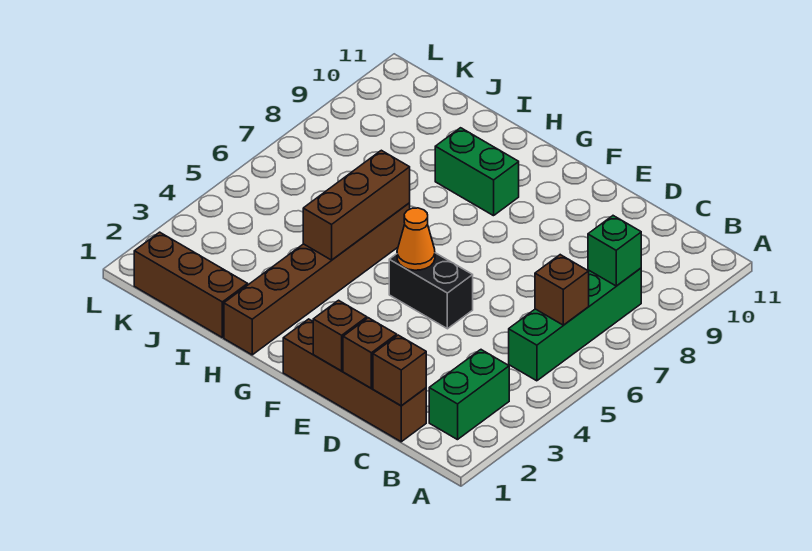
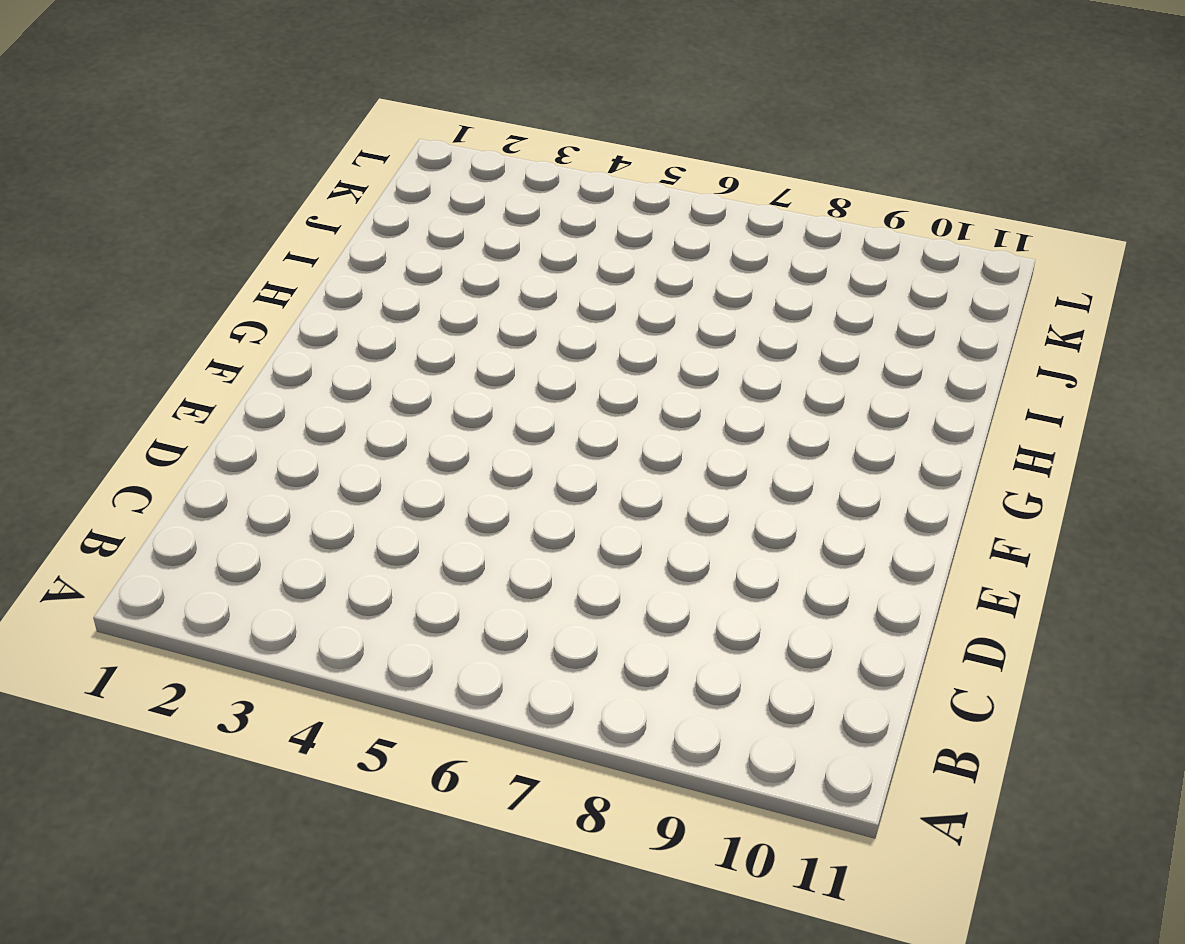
none -> green 1x2 brick [429,350,509,440]
none -> green 1x4 brick [509,268,641,381]
none -> brown 1x4 brick [283,319,426,442]

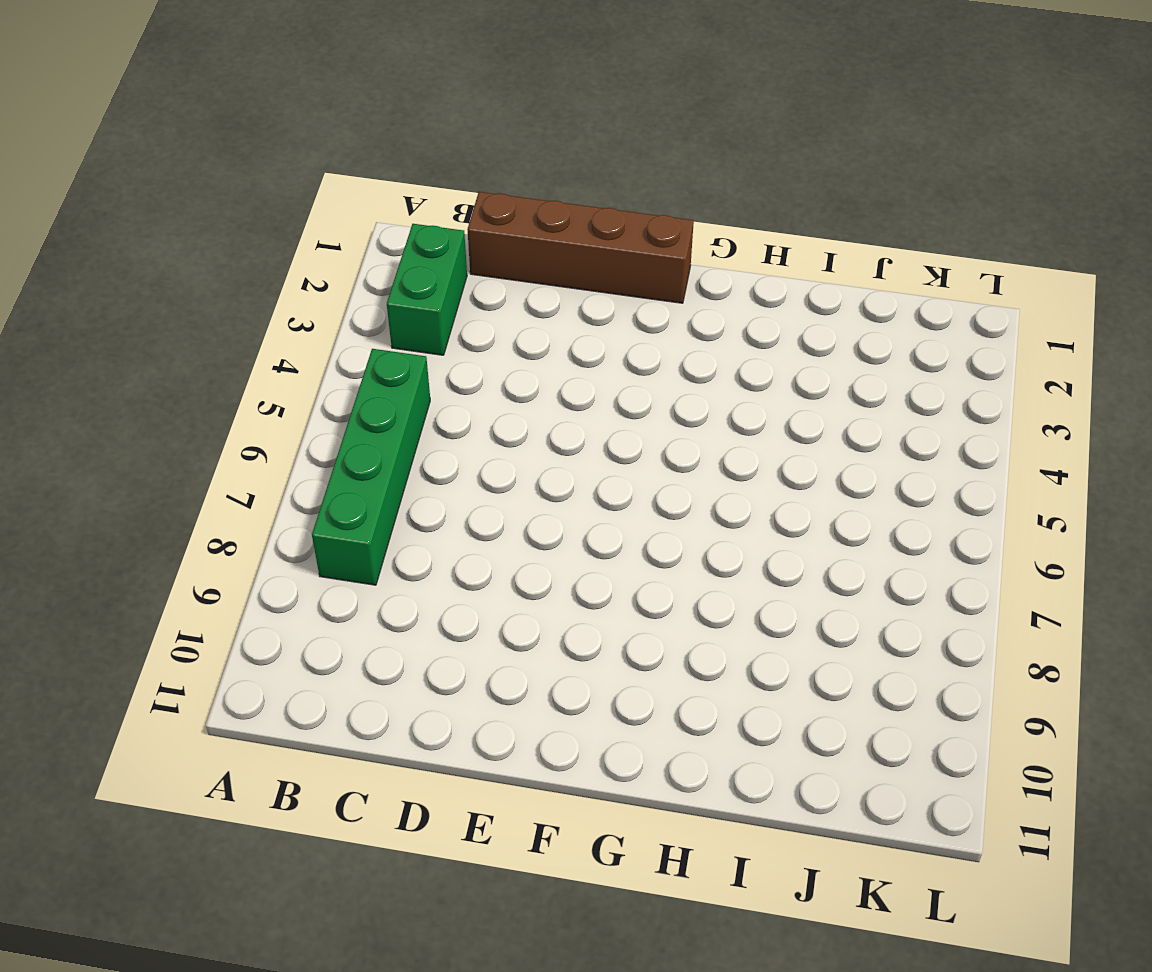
none -> black 1x2 brick [389,253,473,329]
none -> green 1x2 brick [435,128,519,216]
none -> brown 1x6 brick [224,203,410,355]

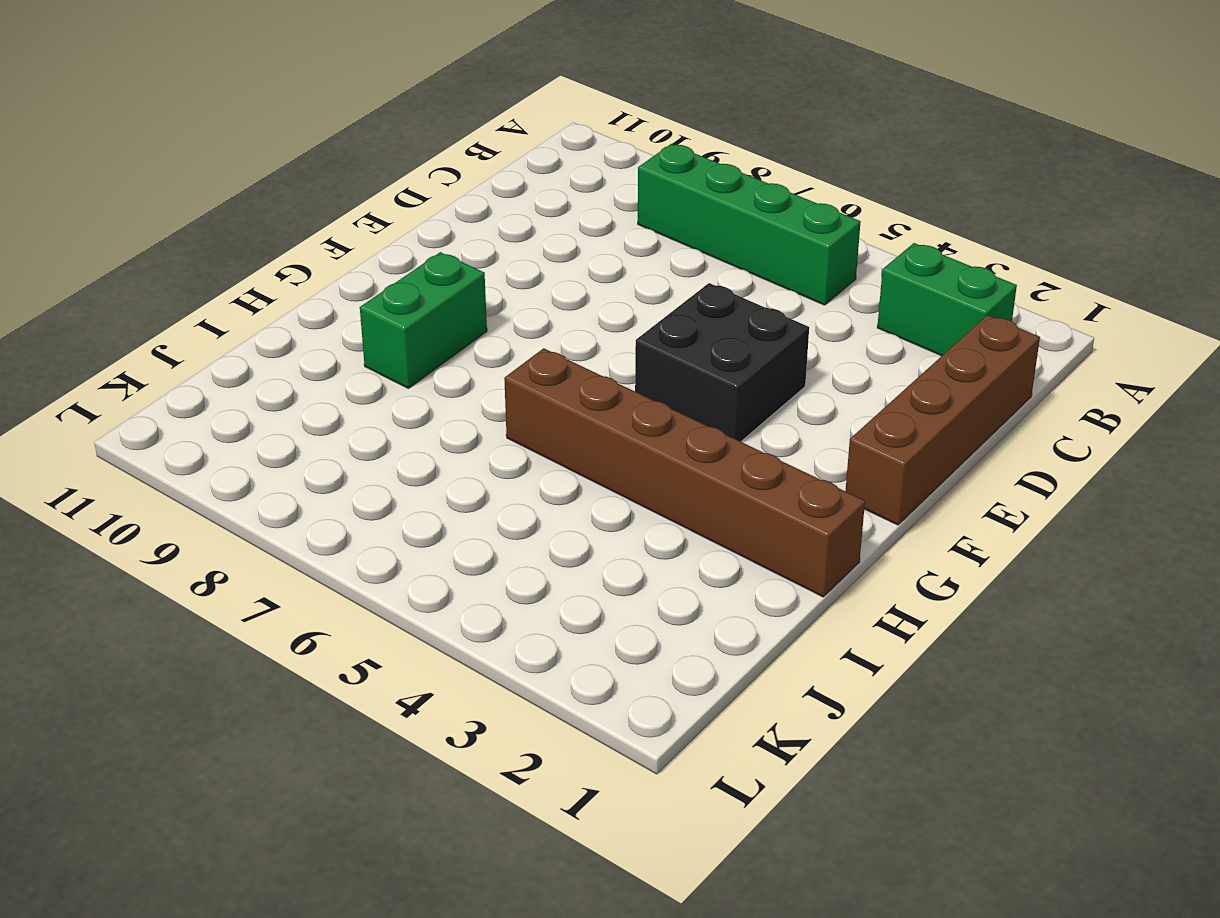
black 2x2 brick [635,283,809,442] -> black 1x2 brick [389,253,473,329]
none -> brown 1x3 brick [134,232,248,337]
none -> brown 1x1 brick [535,255,589,325]
none -> green 1x1 brick [588,216,641,286]

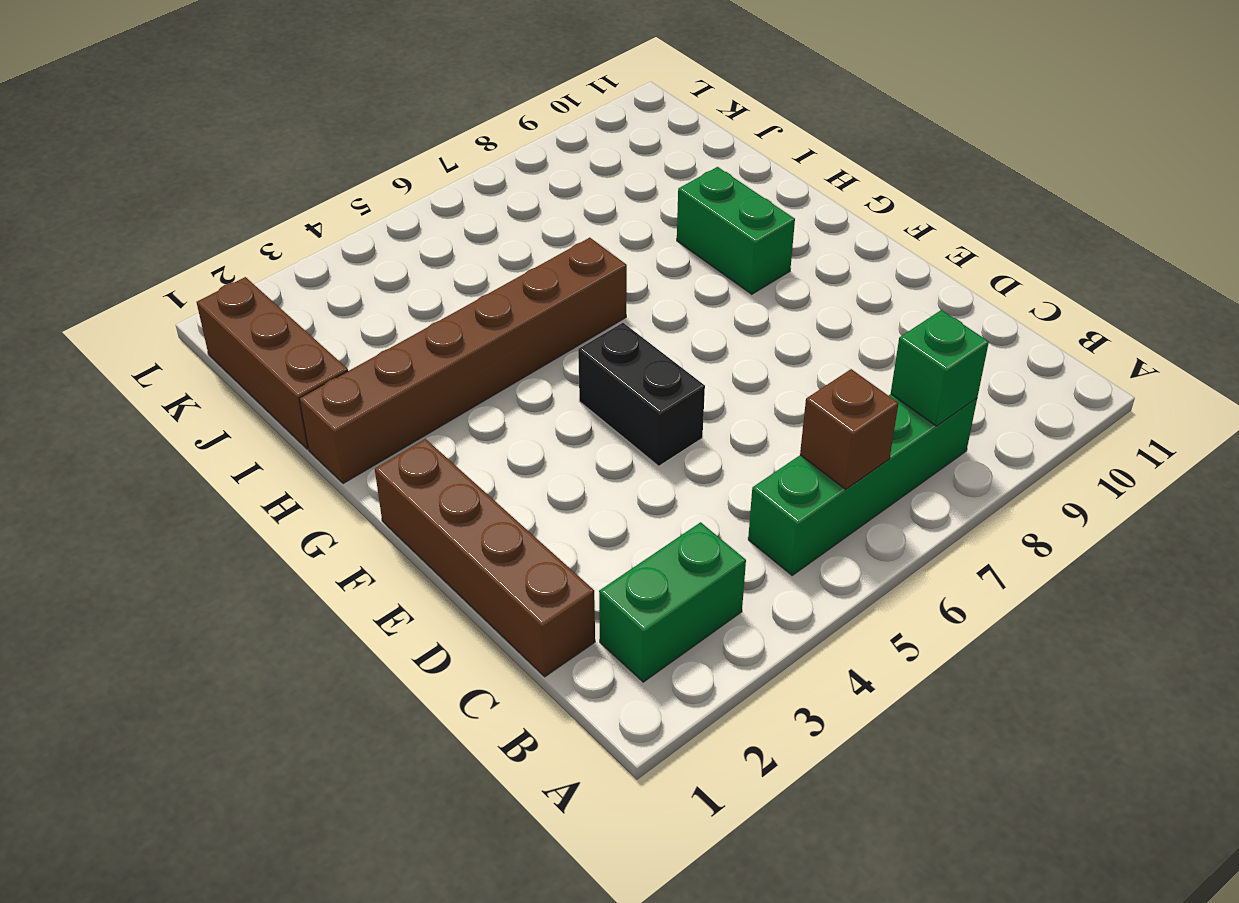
none -> brown 1x1 brick [373,335,426,406]
none -> brown 1x1 brick [343,318,397,388]
none -> brown 1x1 brick [313,300,367,371]

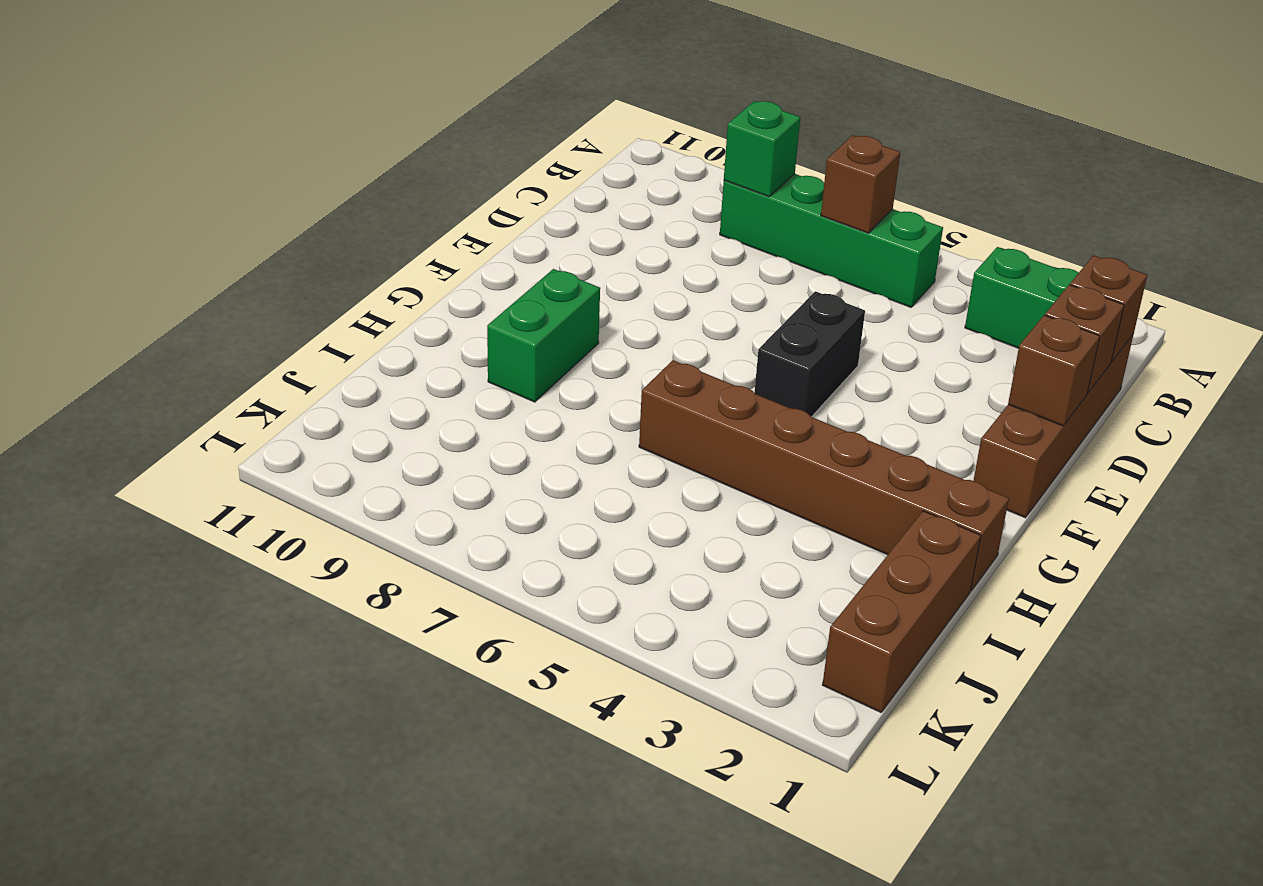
none -> orange 1x1 cone [397,208,435,270]
none -> brown 1x3 brick [303,150,410,260]

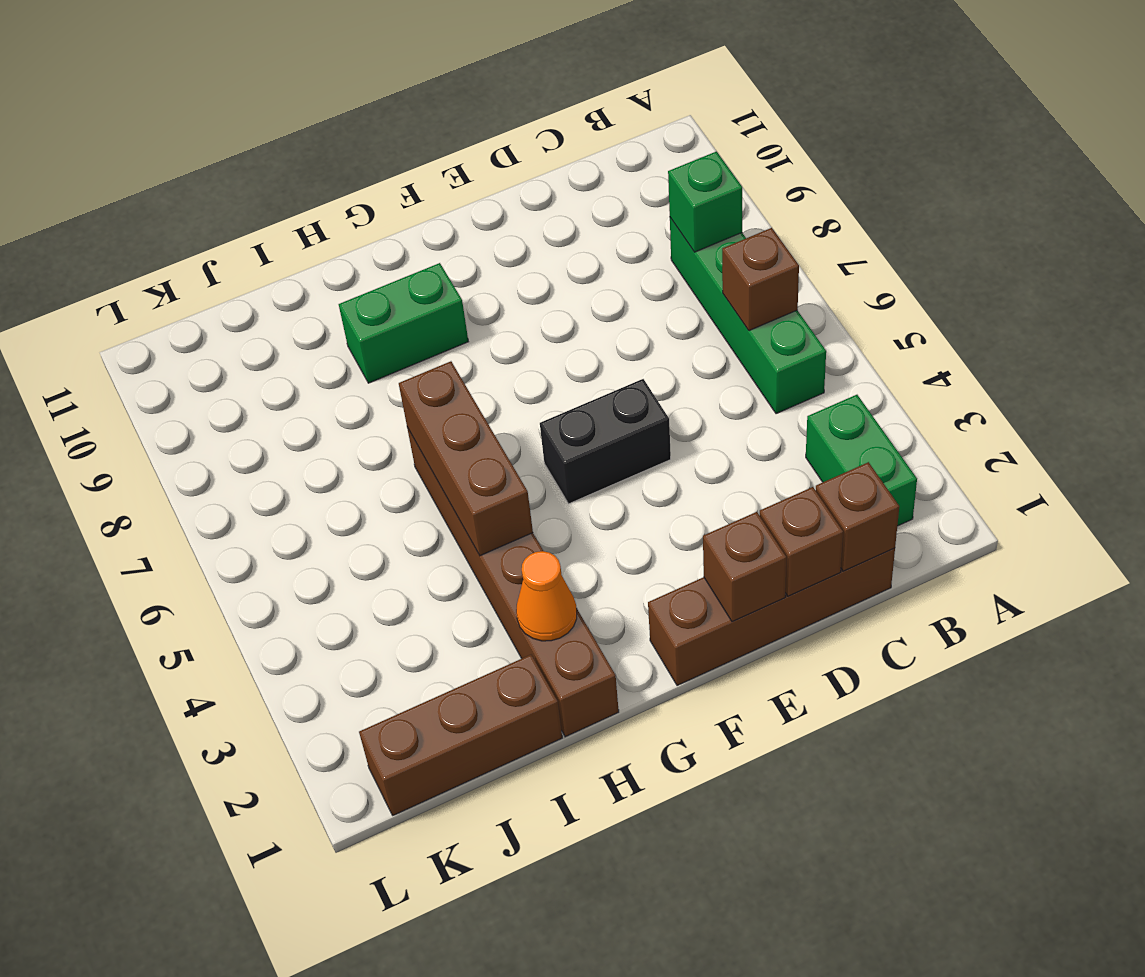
orange 1x1 cone [516,551,577,641] -> orange 1x1 cone moved to [397,208,435,270]

